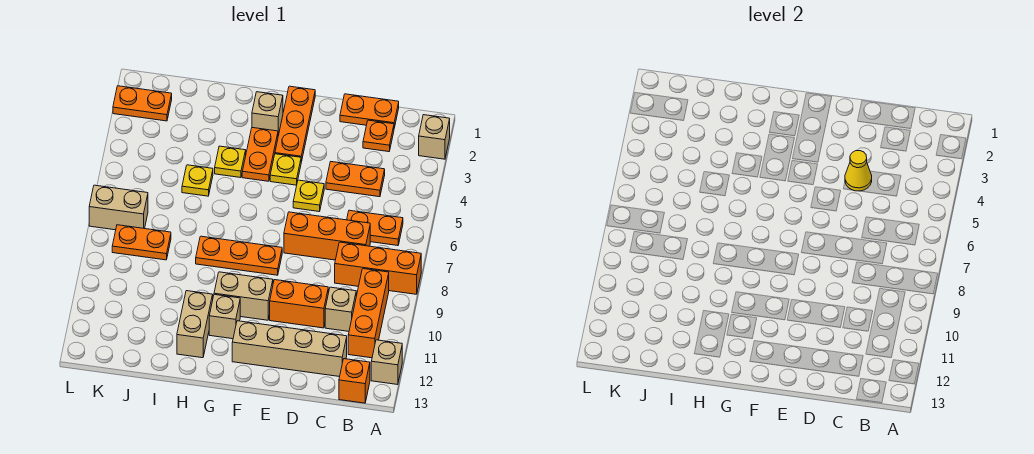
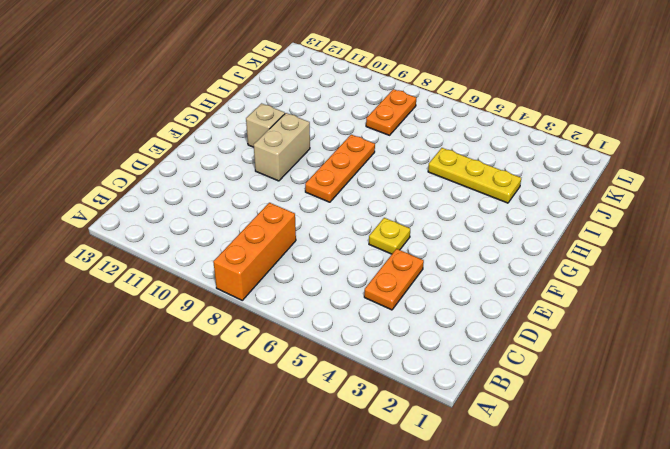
yellow 1x3 plate [428,148,521,203] -> yellow 1x1 plate [182,165,213,196]
none -> tan 1x1 brick [419,115,450,159]
none -> tan 1x1 brick [371,340,402,385]
none -> orange 1x2 plate [347,210,403,246]

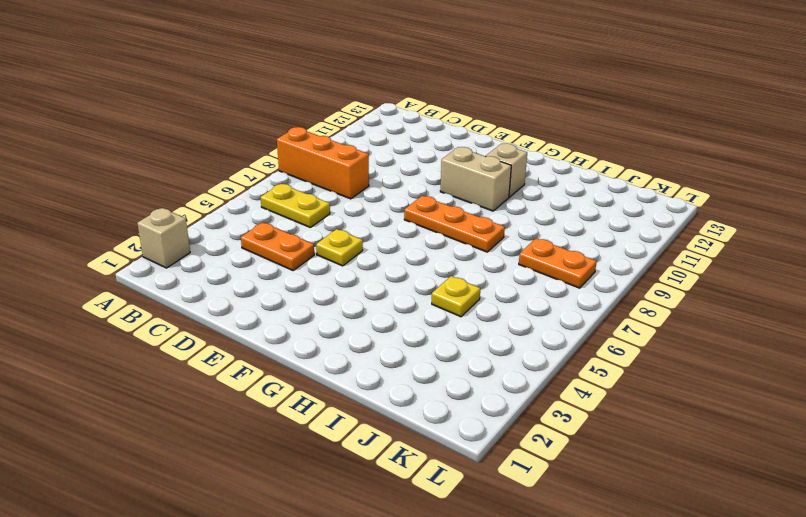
yellow 1x2 plate [261,184,330,227] -> orange 1x2 plate [347,210,403,246]
none -> tan 1x1 brick [371,340,402,385]
none -> orange 1x3 brick [348,269,389,358]
none -> orange 1x1 brick [339,359,370,403]

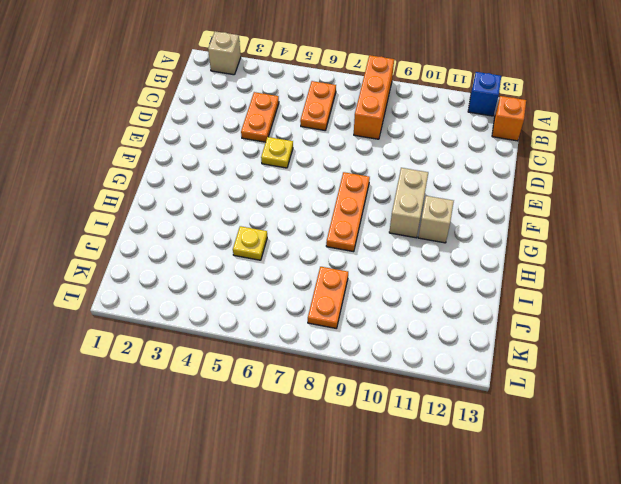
blue 1x1 brick [468,72,501,116] -> tan 1x1 brick [371,340,402,385]
none -> orange 1x3 brick [348,269,389,358]
none -> orange 1x2 plate [340,94,399,128]
none -> orange 1x1 plate [363,120,394,152]

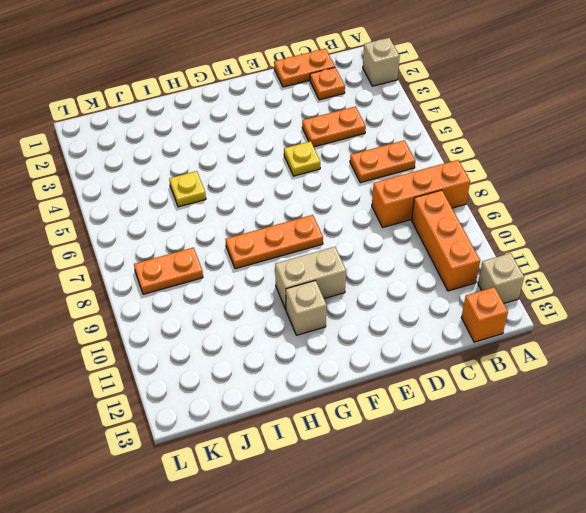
none -> orange 1x3 brick [284,212,370,260]
none -> tan 1x1 brick [325,287,356,331]
none -> tan 1x4 brick [232,321,347,377]

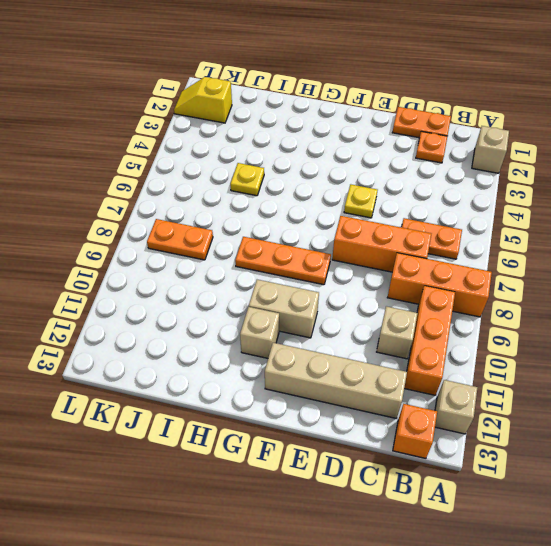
yellow 1x2 slope [174,77,232,123] -> orange 1x2 plate [113,86,172,121]
none -> orange 1x2 plate [326,162,385,197]
none -> orange 1x2 brick [270,280,328,328]
none -> orange 1x3 plate [275,86,315,162]

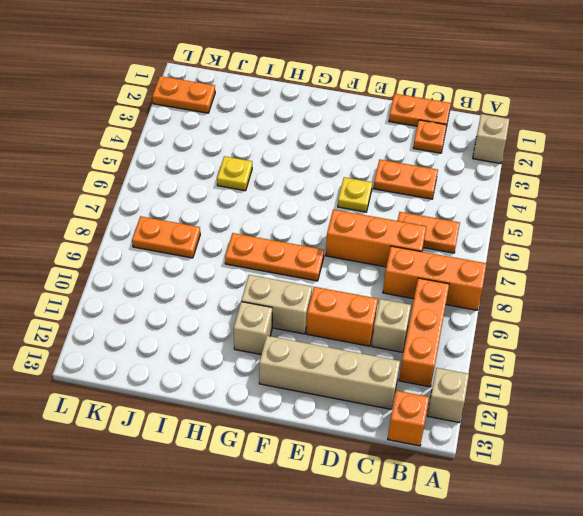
none -> orange 1x3 plate [275,86,315,162]
none -> yellow 1x1 plate [270,154,301,185]
none -> tan 1x1 brick [252,92,283,135]

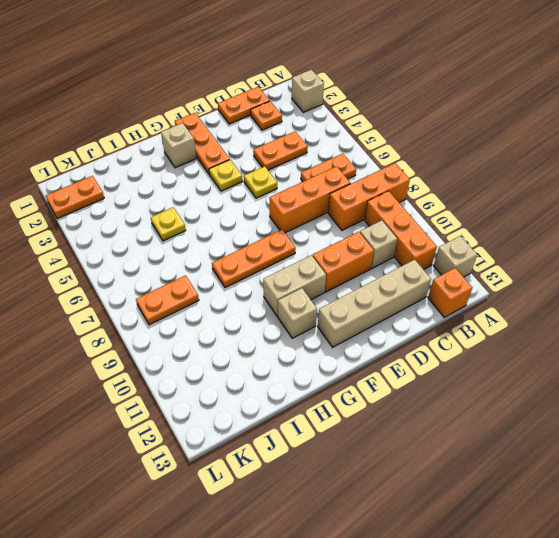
none -> orange 1x2 plate [242,128,278,181]
none -> yellow 1x1 plate [215,146,246,178]
none -> tan 1x2 brick [177,291,213,358]

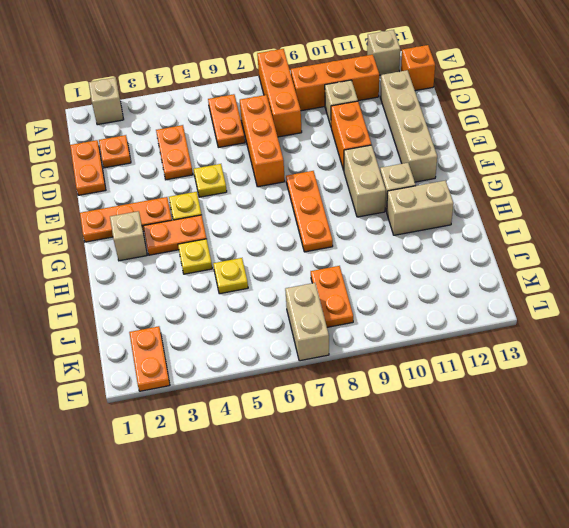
none -> yellow 1x1 cone [845,151,872,191]

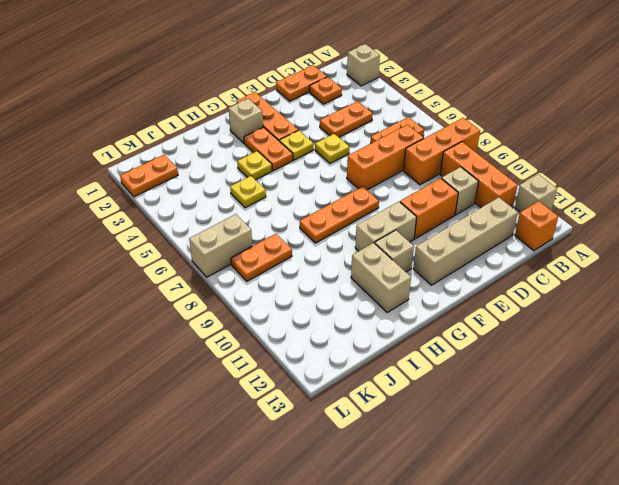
none -> yellow 1x1 cone [845,151,872,191]

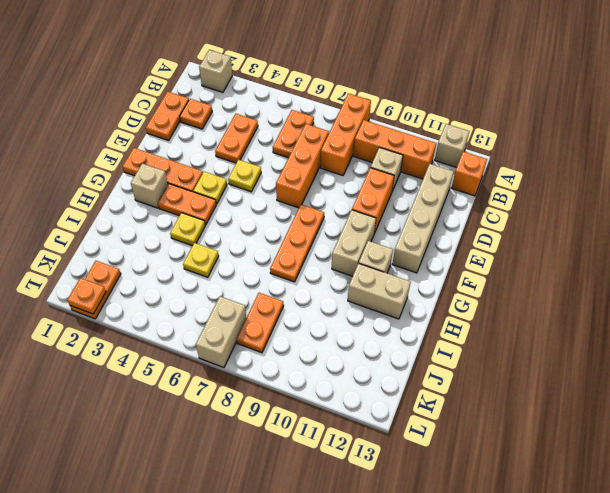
orange 1x1 plate [67,278,106,314] -> none
none -> yellow 1x1 cone [845,151,872,191]

